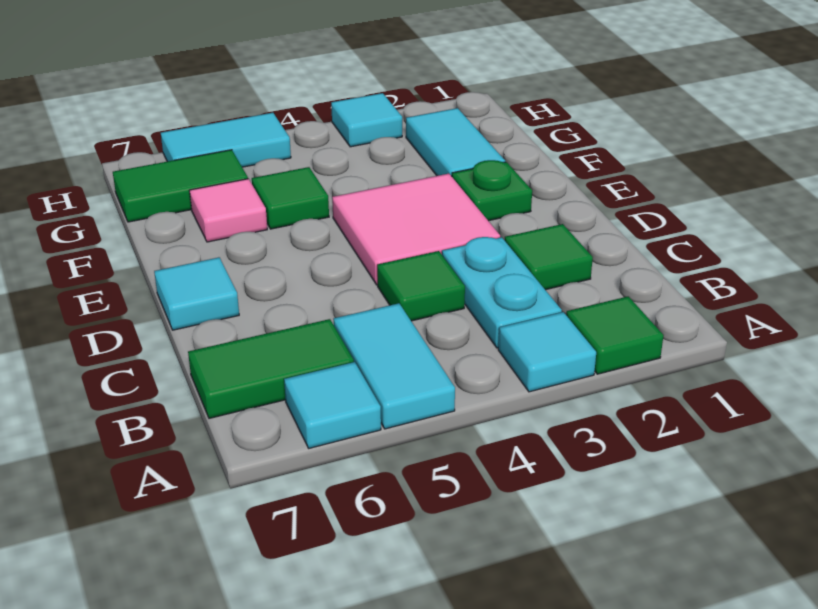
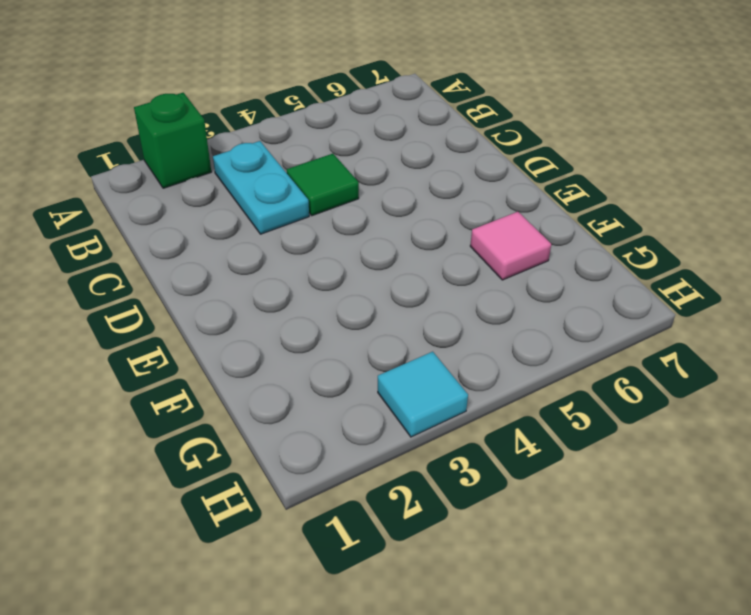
green 1x1 brick [134,93,211,188] -> green 1x1 tile [566,296,664,374]
none -> cyan 1x1 tile [498,312,596,392]
none -> cyan 1x2 tile [333,303,455,429]
none -> cyan 1x1 tile [284,362,381,448]

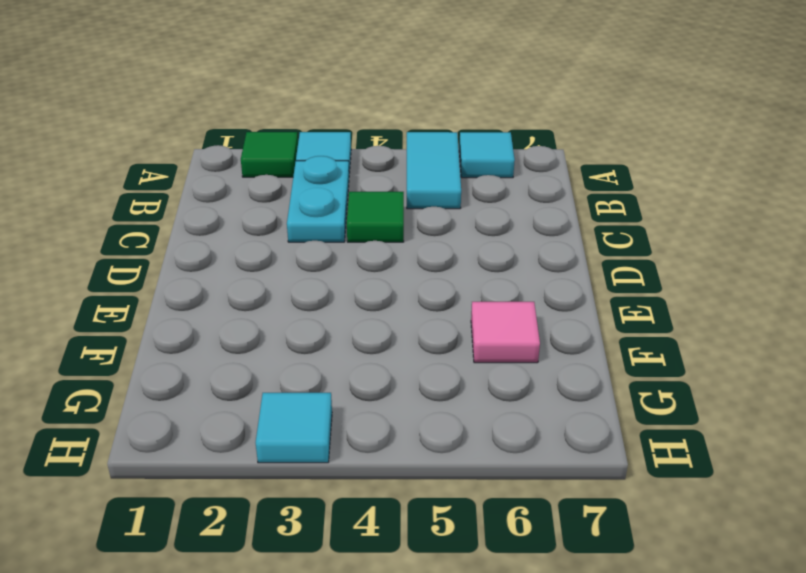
none -> green 1x2 tile [188,319,354,418]
none -> green 1x1 tile [505,224,593,290]
none -> pink 2x2 tile [332,174,500,285]

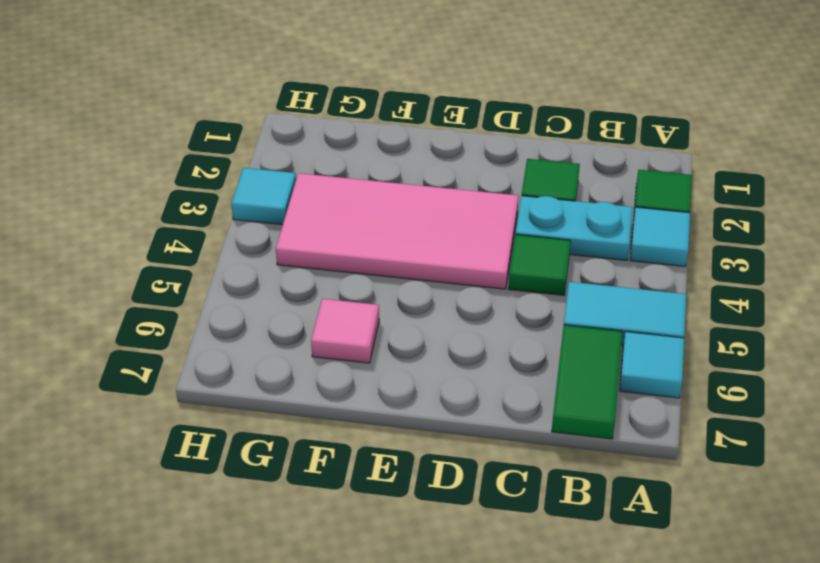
pink 2x4 tile [276,173,519,289] -> pink 2x2 tile [332,174,500,285]
none -> cyan 1x1 tile [154,257,239,330]
none -> green 1x1 plate [452,160,532,221]
none -> cyan 1x2 tile [406,108,505,176]

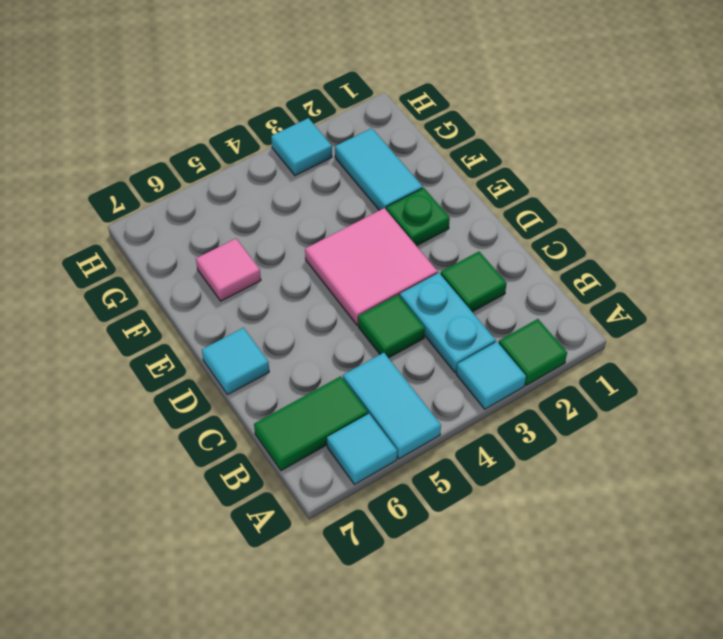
none -> green 1x1 tile [252,167,329,229]
none -> green 1x2 tile [113,150,248,222]
none -> cyan 1x2 tile [161,113,291,167]

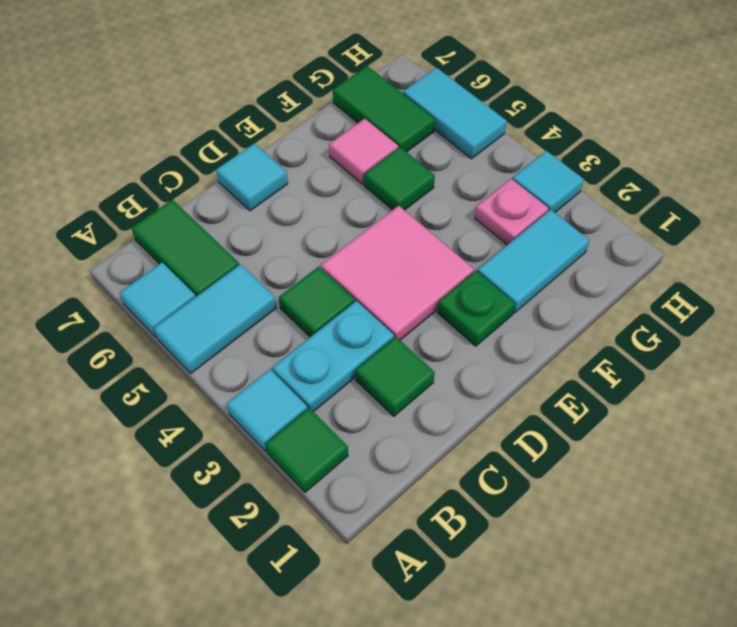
pink 1x1 plate [475,179,549,245] -> none

